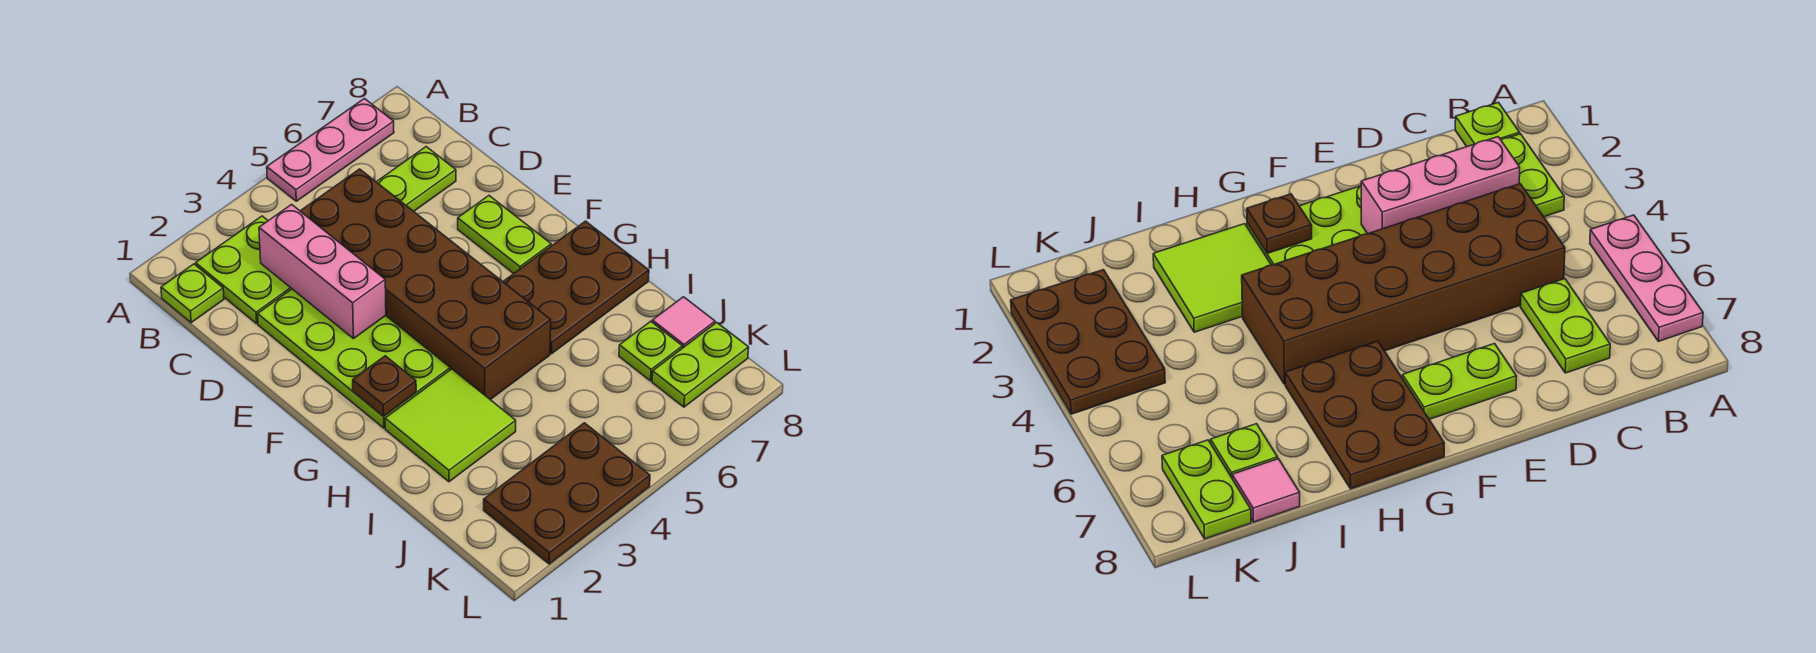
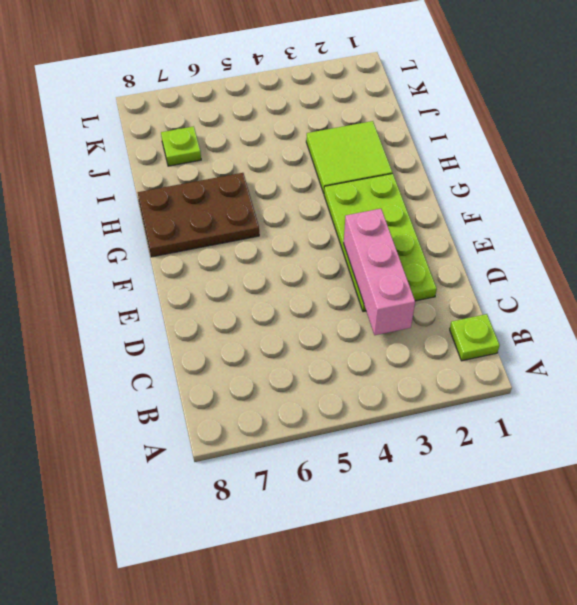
none -> pink 1x3 plate [267,99,394,201]
none -> lime 2x2 plate [196,216,292,324]
none -> brown 2x6 brick [301,169,551,400]

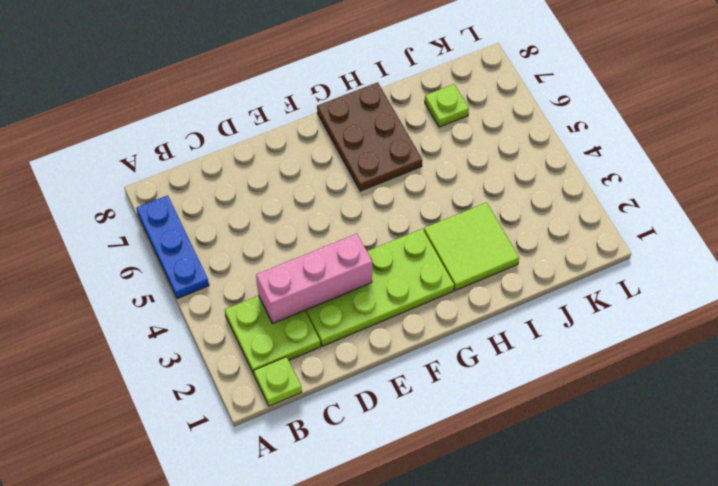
blue 1x3 plate [136,195,209,299] -> pink 1x3 plate [267,99,394,201]
none -> brown 2x6 brick [301,169,551,400]
none -> lime 1x2 plate [377,147,456,211]
none -> lime 1x2 plate [458,196,551,273]

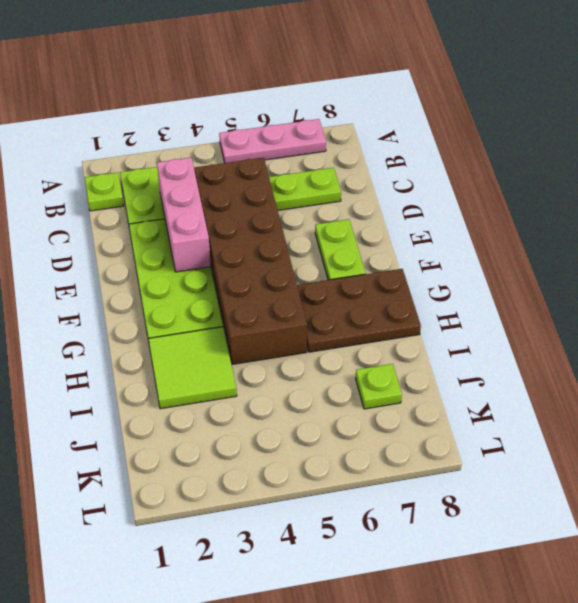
none -> pink 1x1 tile [652,297,715,348]
none -> brown 2x3 plate [484,423,650,564]
none -> lime 1x2 plate [652,322,749,407]

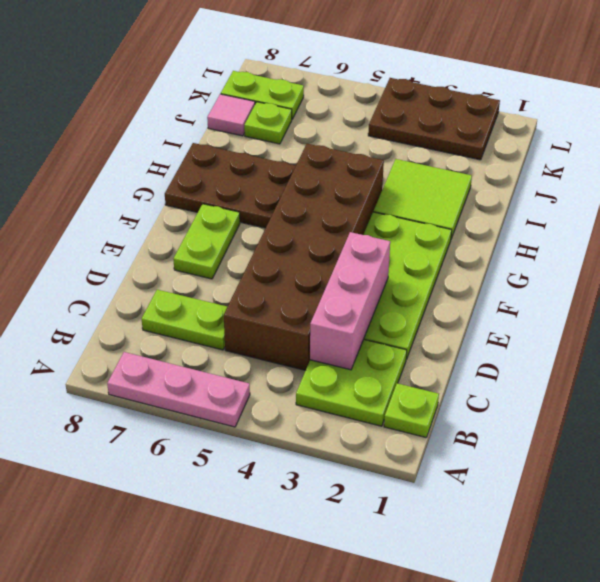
none -> brown 1x1 plate [353,356,416,416]

